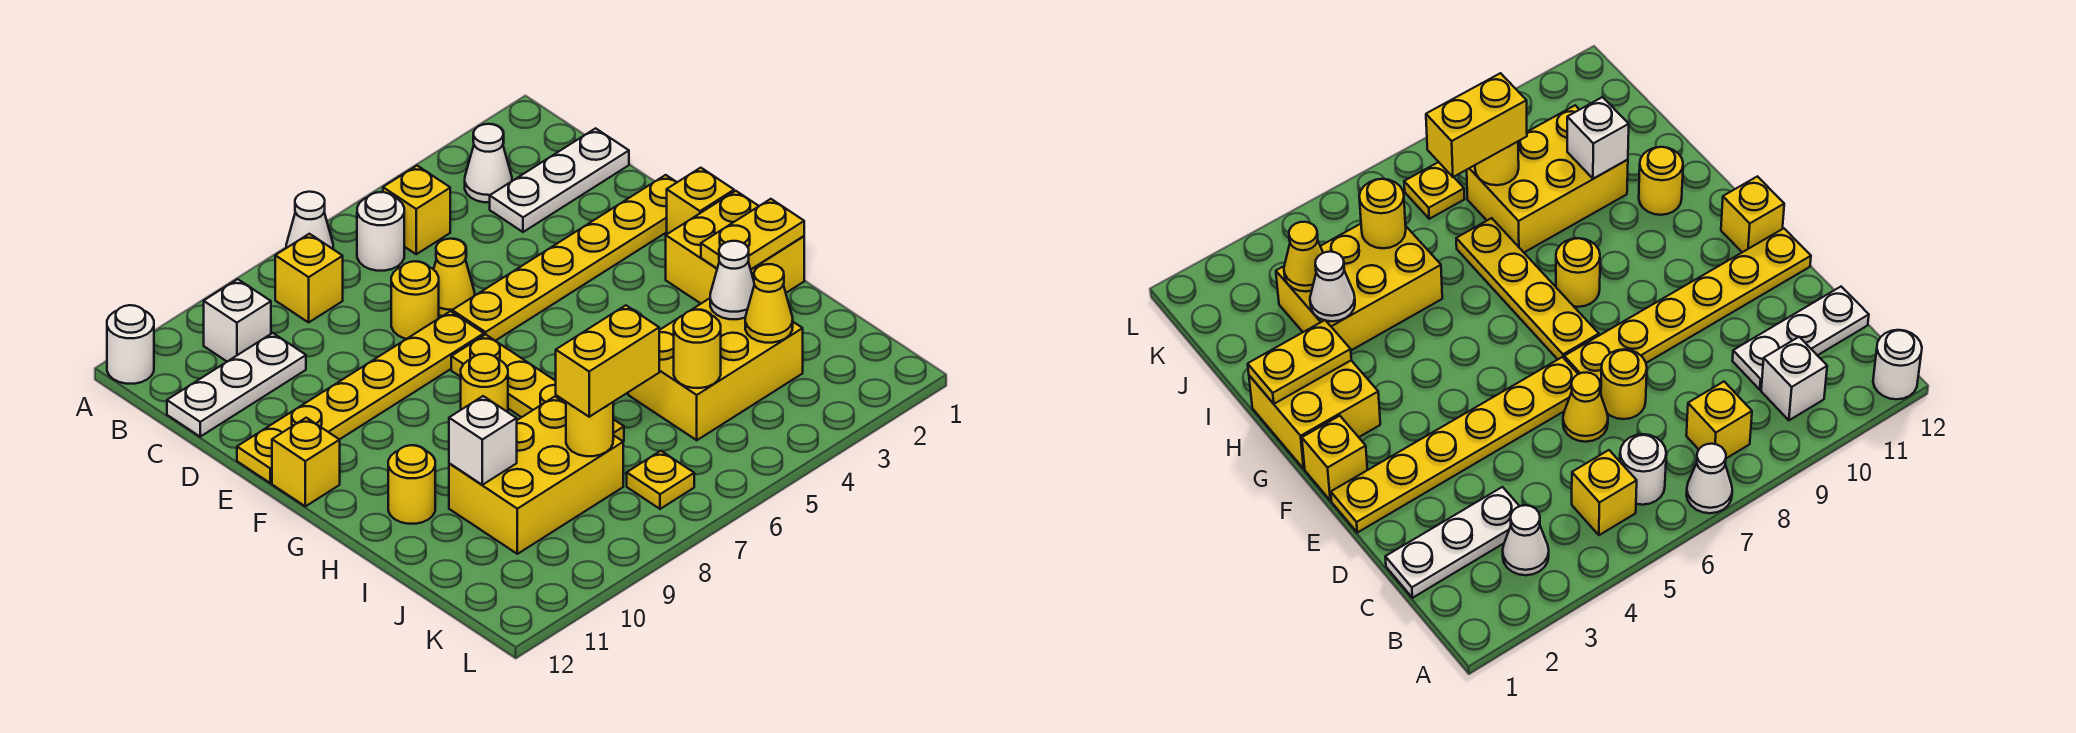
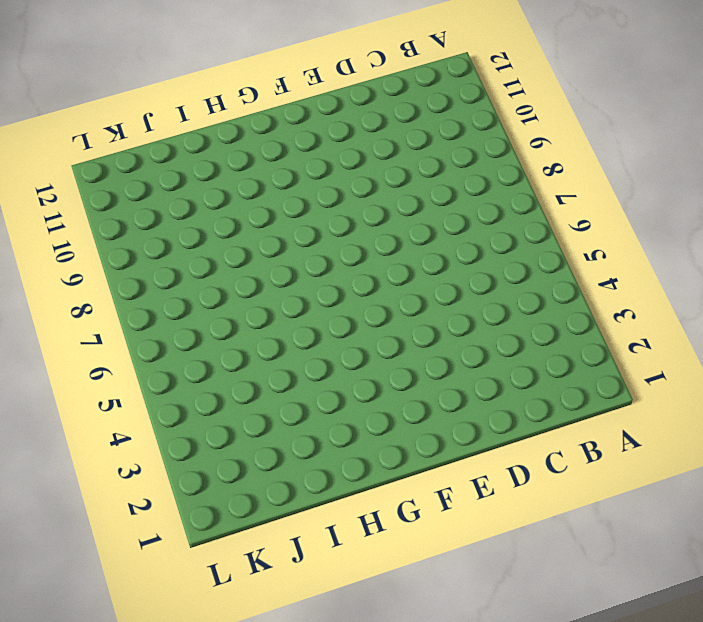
none -> white 1x1 cone [286,192,333,249]
none -> white 1x1 round brick [107,305,154,384]
none -> white 1x1 cone [465,124,512,202]

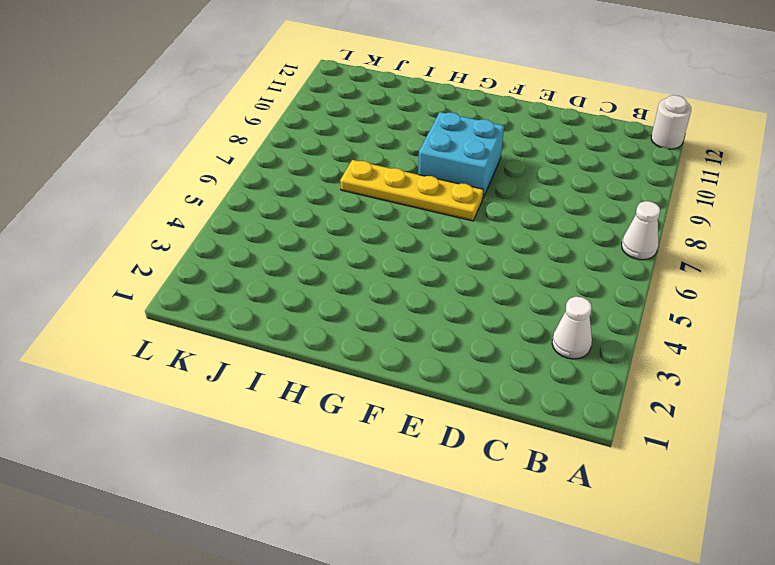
cyan 2x2 brick [418,112,504,198] -> yellow 1x1 round brick [461,354,508,412]
none -> yellow 1x1 brick [383,166,450,254]
none -> white 1x1 round brick [357,192,404,271]
none -> yellow 1x1 brick [275,234,343,322]

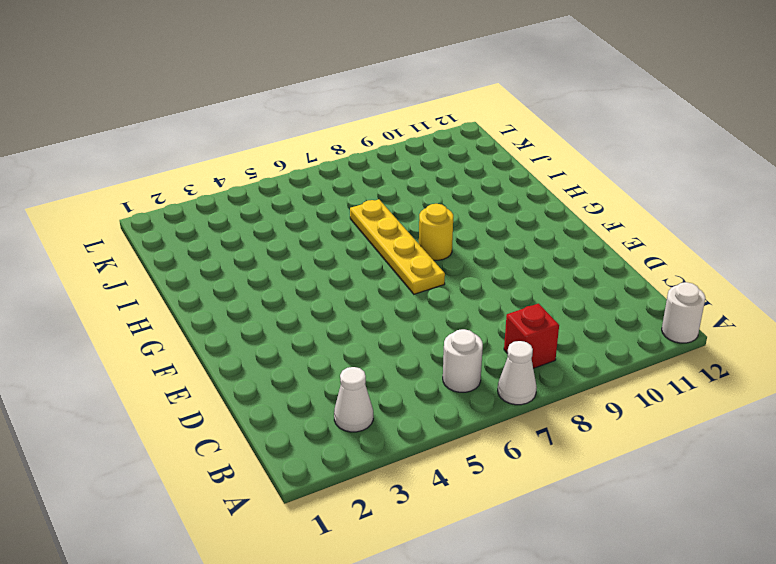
red 1x1 brick [504,304,559,369] -> yellow 1x1 brick [275,234,343,322]
none -> yellow 1x1 brick [383,166,450,254]
none -> white 1x1 brick [204,279,271,362]
none -> white 1x3 plate [490,128,629,232]

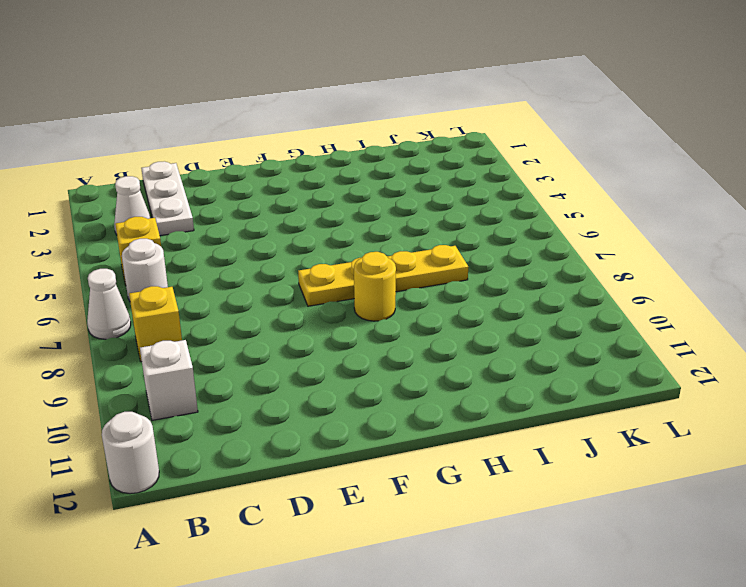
none -> white 1x3 plate [167,333,306,437]
none -> yellow 1x1 cone [434,239,475,316]
none -> yellow 1x1 round brick [391,261,439,339]

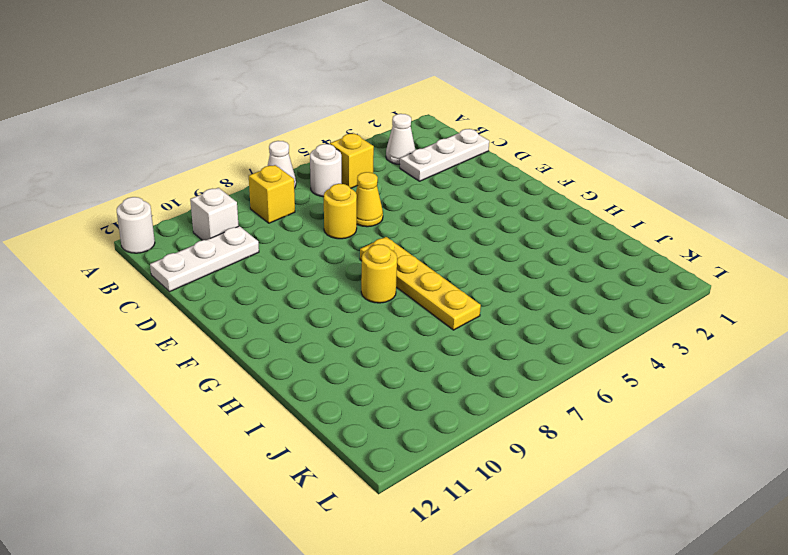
none -> yellow 1x6 plate [452,175,677,341]
none -> yellow 1x6 plate [237,311,484,483]
none -> yellow 1x1 brick [667,168,734,234]

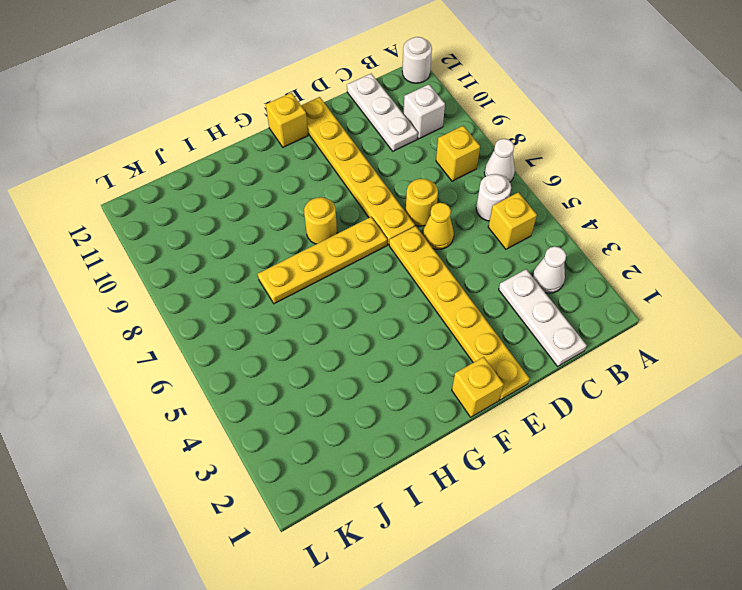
none -> yellow 2x2 brick [666,191,804,303]
none -> yellow 1x1 round brick [388,445,435,524]
none -> yellow 2x3 brick [628,298,803,440]

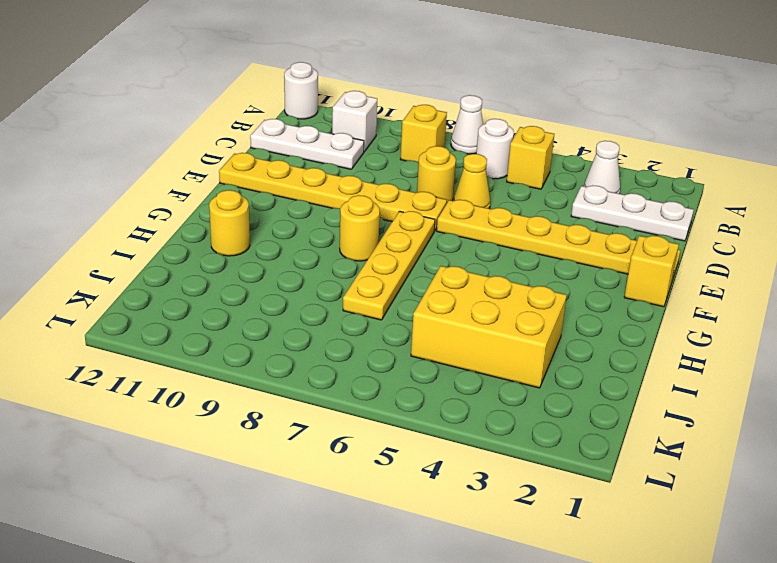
none -> yellow 1x1 brick [272,418,340,506]
none -> yellow 2x2 brick [666,191,804,303]
none -> yellow 2x3 brick [449,397,623,554]

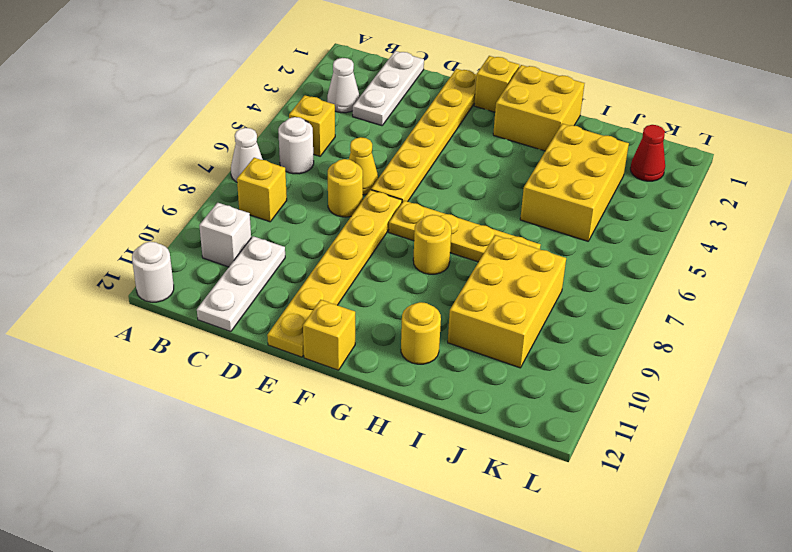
red 1x1 cone [630,125,665,181] -> none
none -> yellow 1x1 plate [627,451,694,509]
none -> yellow 1x2 plate [701,199,804,269]
none -> white 1x1 cone [710,241,754,319]

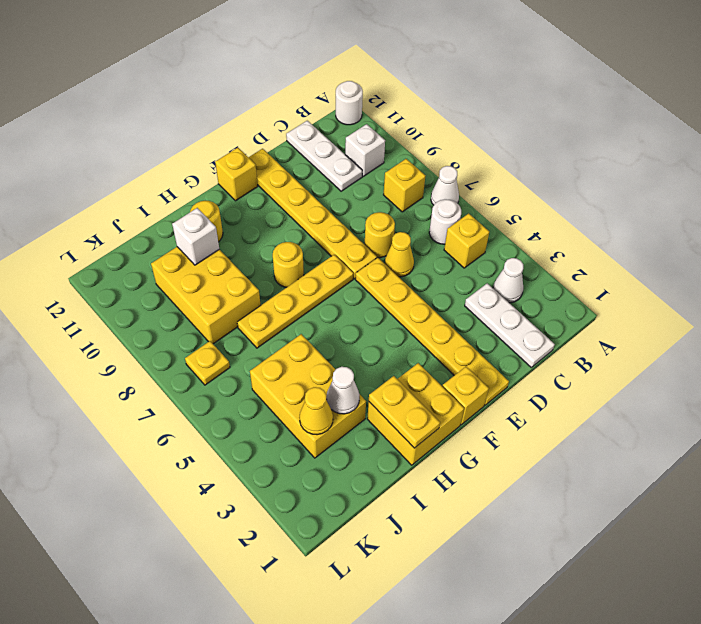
none -> yellow 1x1 round brick [674,310,721,388]
none -> yellow 1x1 round brick [566,402,613,456]
none -> yellow 1x2 brick [556,305,659,417]

